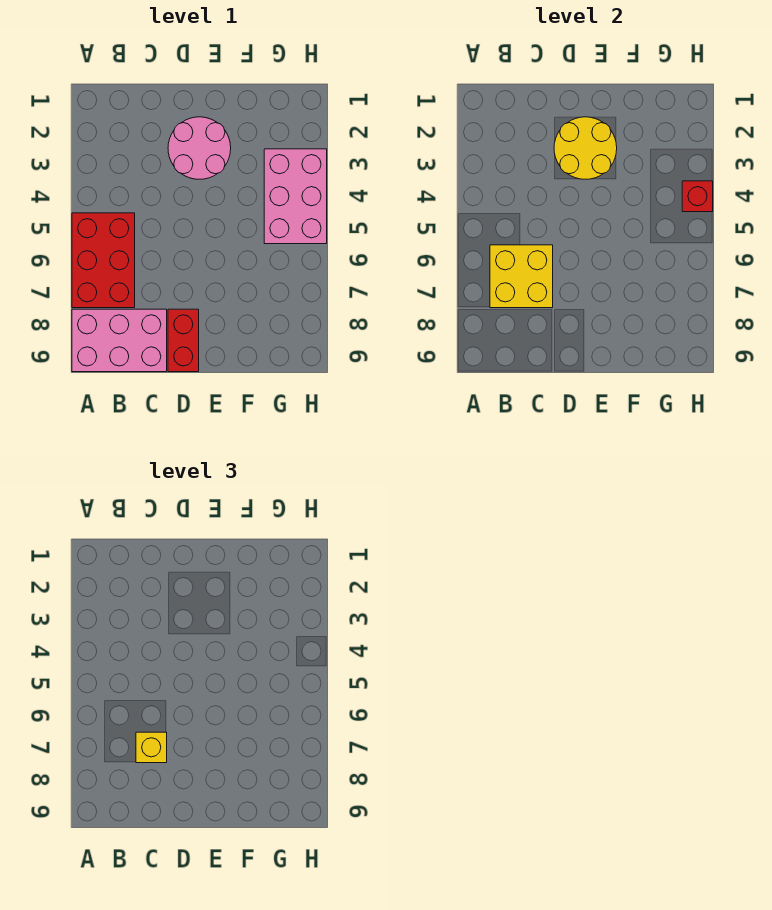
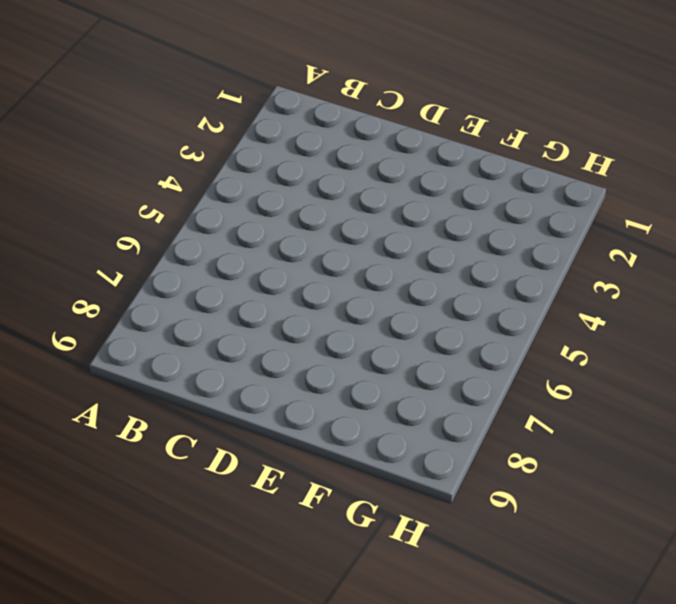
none -> red 2x3 brick [72,213,135,308]
none -> pink 2x3 brick [72,309,167,372]

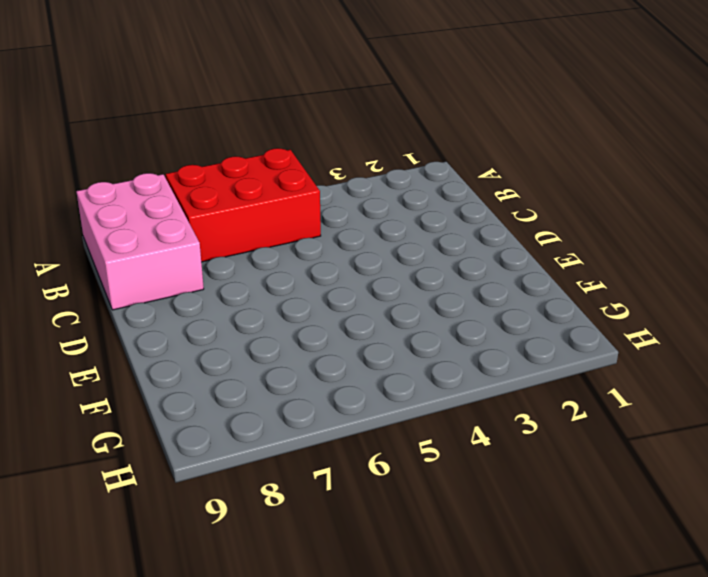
none -> pink 2x2 round brick [168,117,231,179]
none -> red 1x2 brick [168,309,199,372]

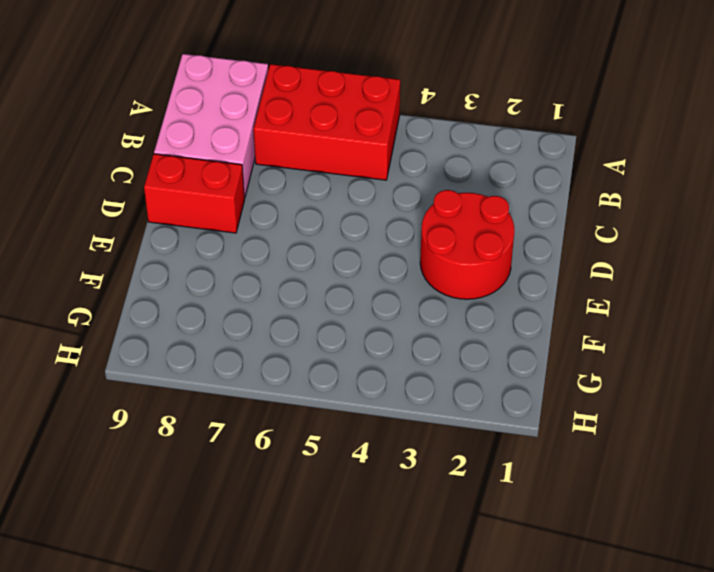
red 2x2 round brick [420,190,514,299] -> pink 2x2 round brick [168,117,231,179]
none -> pink 2x3 brick [264,149,327,244]
none -> yellow 2x2 brick [490,245,553,308]

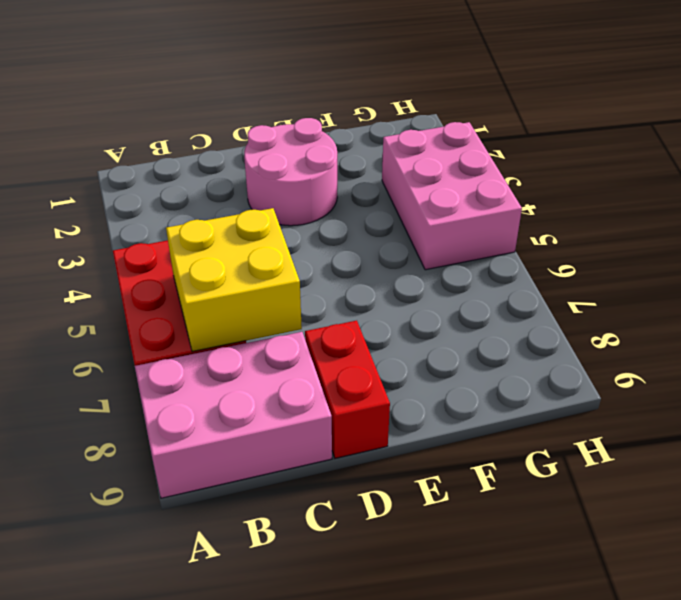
none -> yellow 2x2 round brick [554,117,617,179]
none -> red 1x1 brick [682,181,713,212]

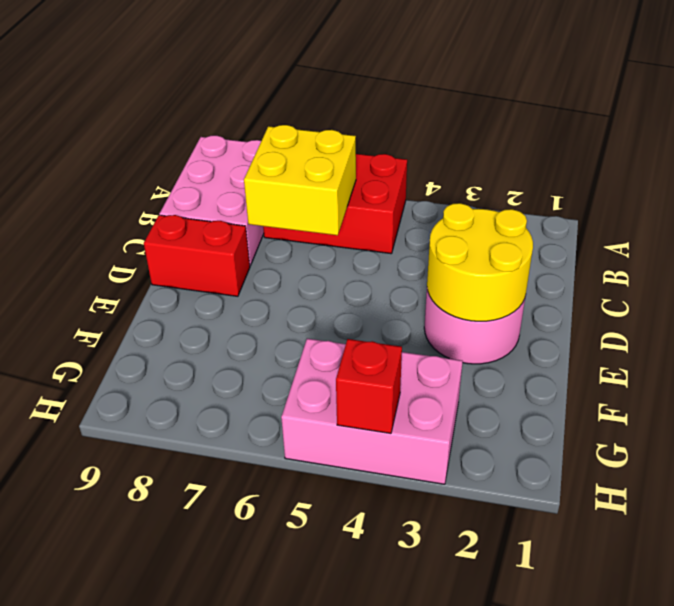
none -> yellow 1x1 brick [136,732,167,763]

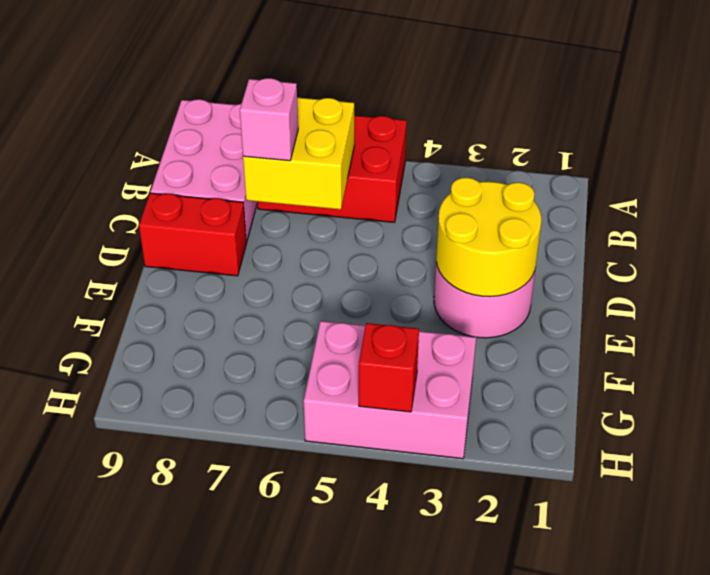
pink 1x1 brick [240,78,298,161] -> yellow 1x1 brick [136,732,167,763]

